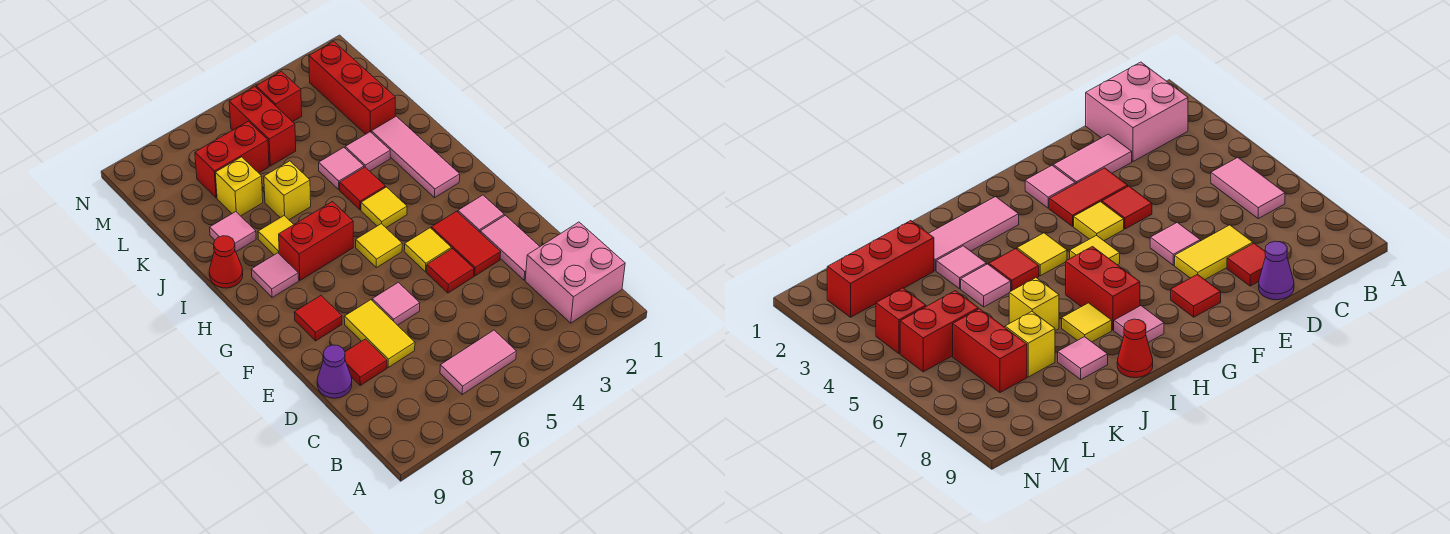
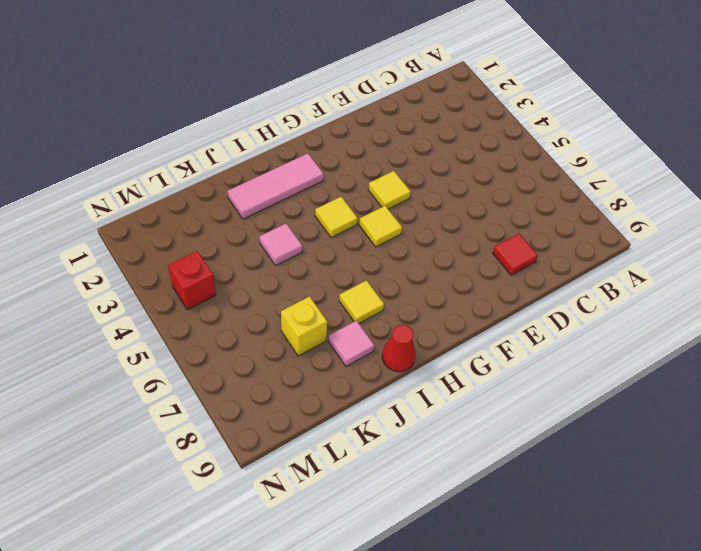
none -> pink 2x2 brick [525,222,625,323]
none -> pink 1x2 tile [440,330,516,394]
none -> pink 1x2 tile [480,215,540,280]

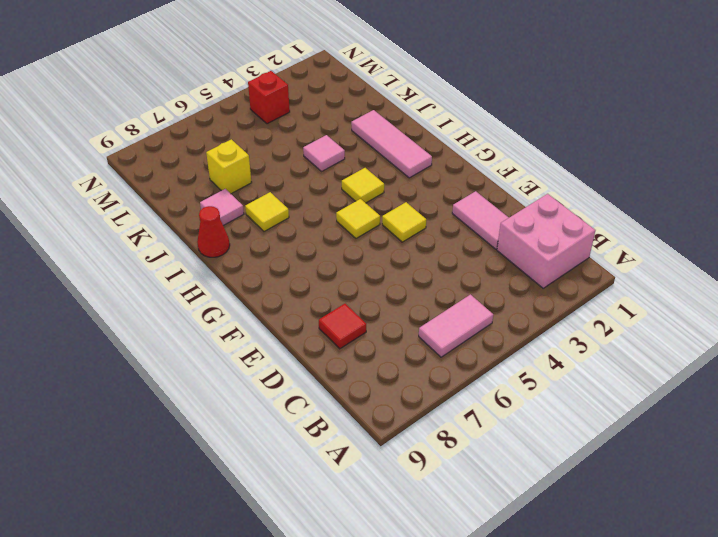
none -> yellow 1x2 tile [344,300,415,367]
none -> purple 1x1 cone [317,345,352,398]
none -> red 1x2 tile [431,211,501,276]

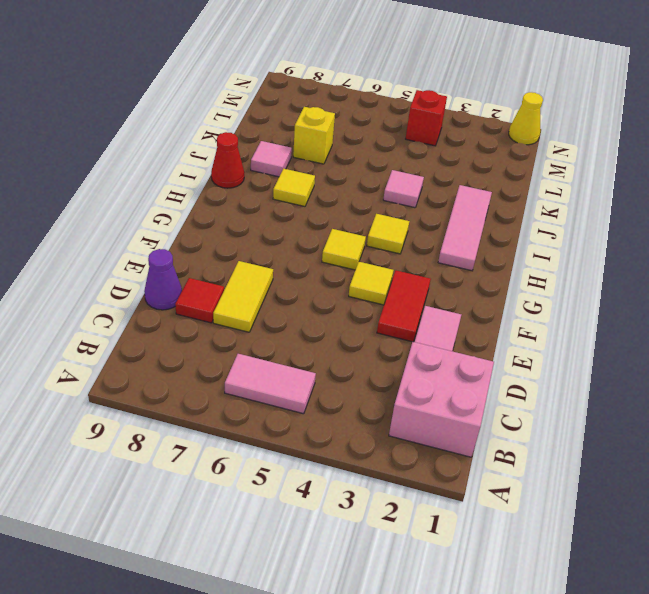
yellow 1x1 cone [509,92,543,145] -> none
none -> red 1x1 tile [427,249,474,293]
none -> pink 1x1 tile [372,282,420,325]
none -> pink 1x1 tile [458,195,504,232]

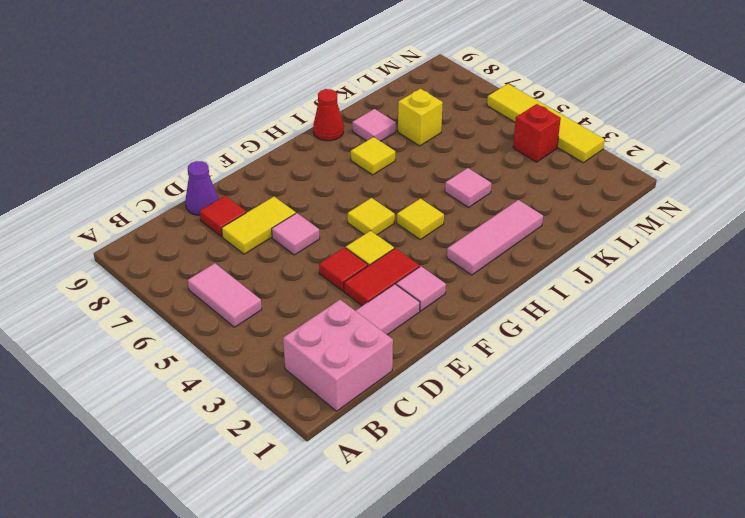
yellow 1x4 tile [487,84,605,163] -> none
none -> red 1x1 tile [294,296,342,341]
none -> red 1x2 brick [279,202,353,280]
none -> pink 1x1 tile [251,253,299,297]

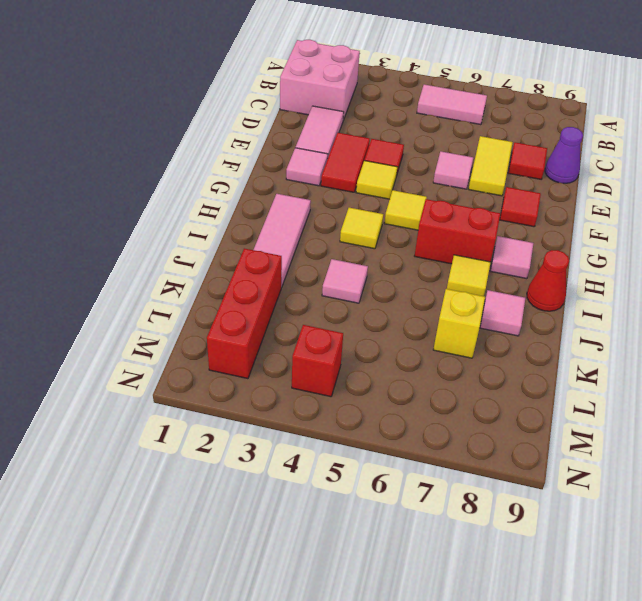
none -> red 1x1 tile [340,167,385,210]
none -> pink 1x1 tile [345,132,390,171]
none -> yellow 1x1 brick [264,161,311,220]

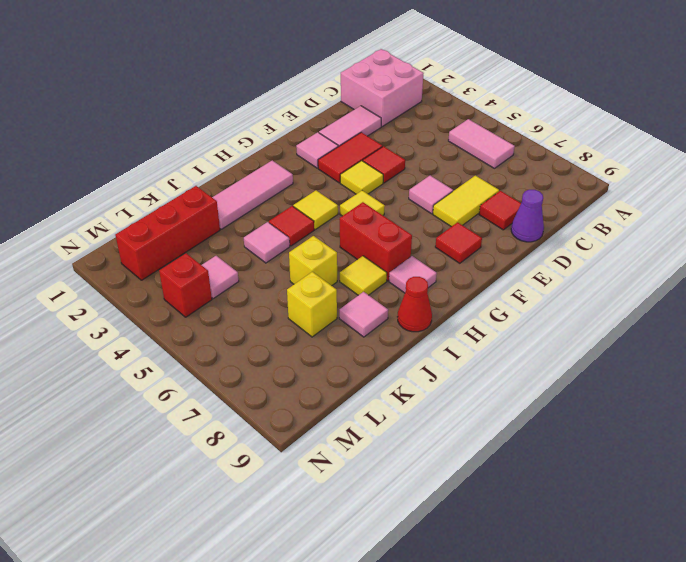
pink 1x1 tile [202,256,239,298] -> pink 1x1 tile moved to [345,132,390,171]
none -> red 1x2 brick [229,87,296,166]
none -> red 1x2 brick [195,121,269,198]

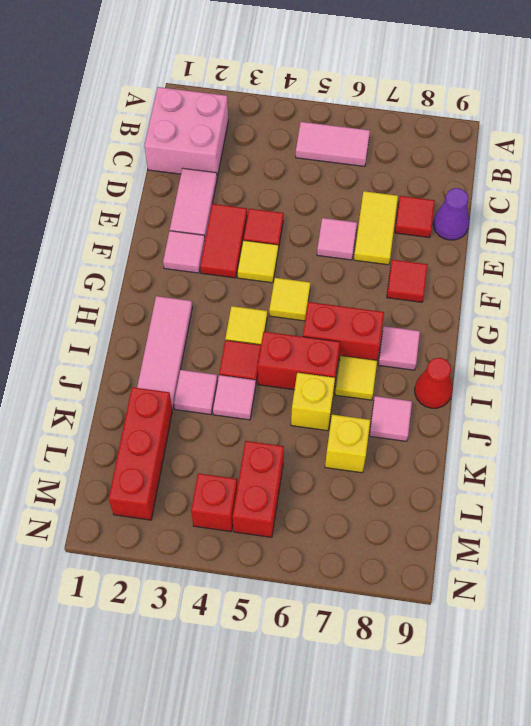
red 1x2 brick [258,332,340,390] -> red 1x2 brick moved to [195,121,269,198]

